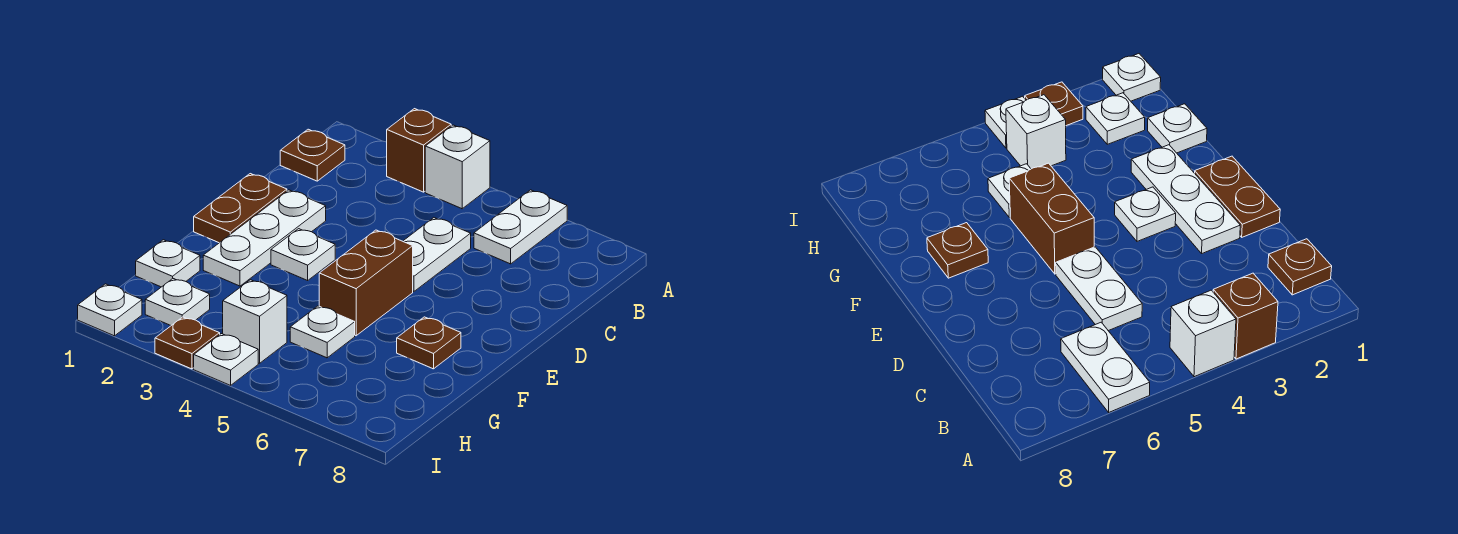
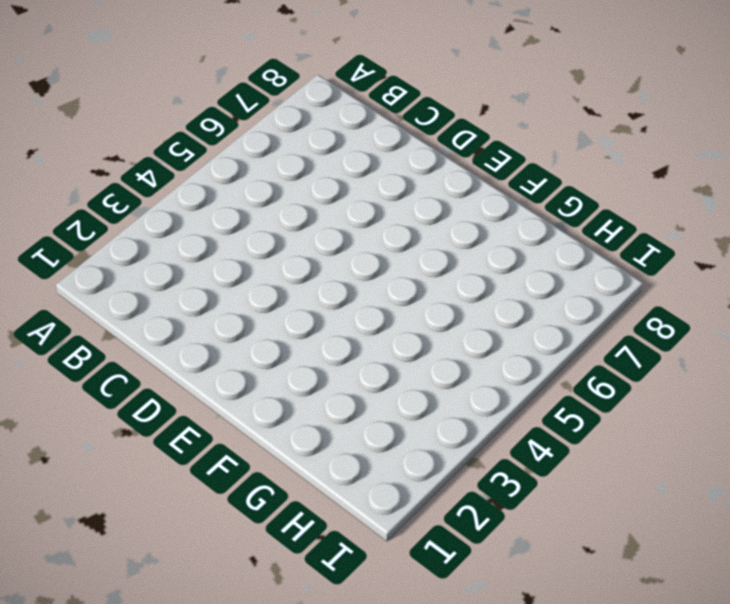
none -> brown 1x1 brick [387,109,451,192]
none -> white 1x1 brick [425,125,490,209]
none -> white 1x2 plate [474,190,567,264]

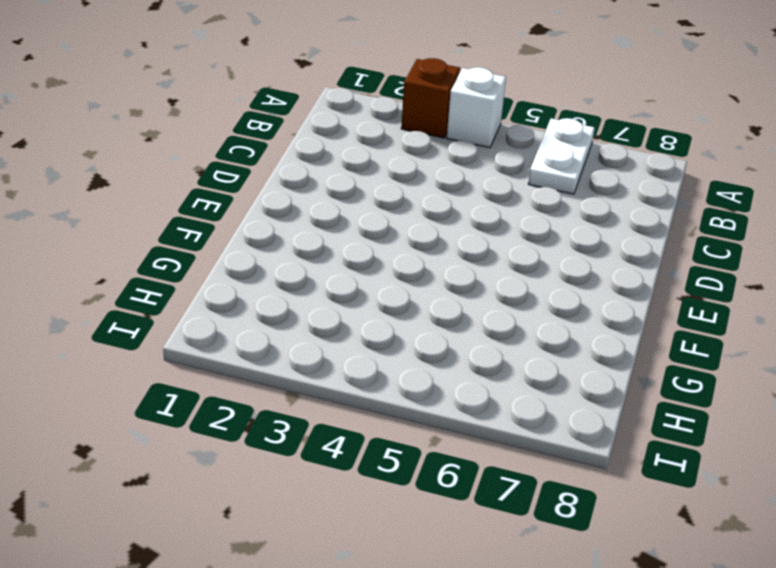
none -> brown 1x1 plate [280,129,345,181]
none -> white 1x2 plate [403,218,471,291]
none -> brown 1x2 plate [194,174,287,243]

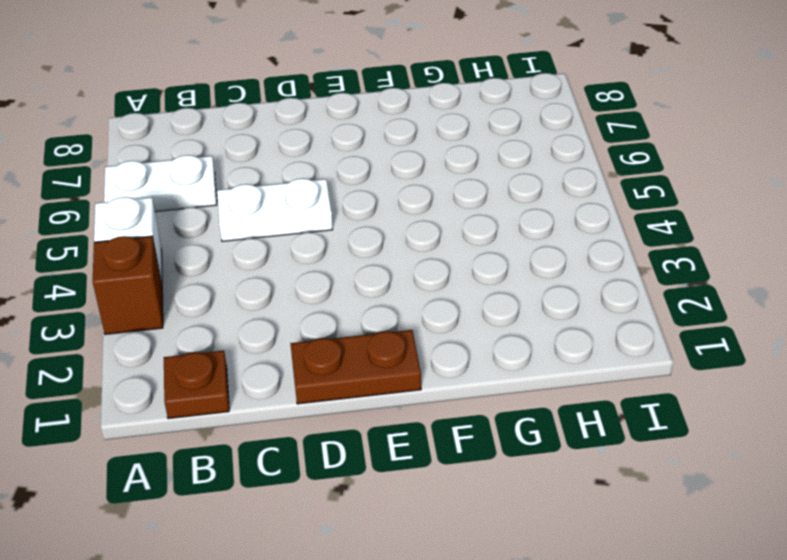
none -> white 1x3 plate [203,190,326,286]
none -> white 1x1 plate [271,229,335,280]
none -> brown 1x2 brick [319,230,413,336]

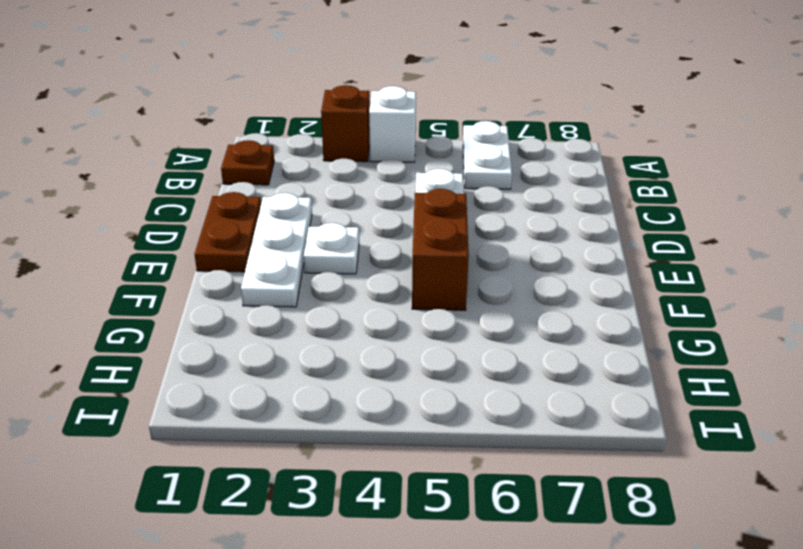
none -> brown 1x1 plate [397,317,461,369]
none -> white 1x1 plate [136,240,200,287]
none -> white 1x1 plate [290,306,355,358]

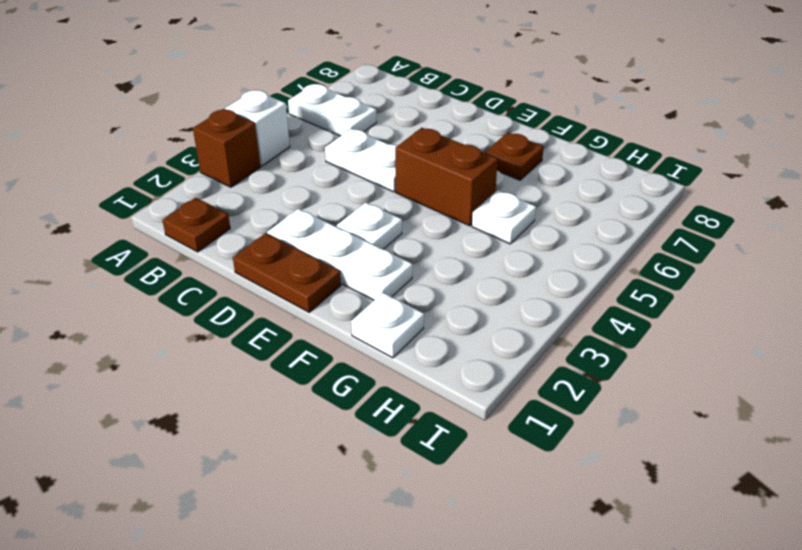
none -> white 1x1 plate [145,279,210,325]
none -> white 1x1 brick [223,280,287,363]
none -> white 1x1 plate [78,284,142,336]

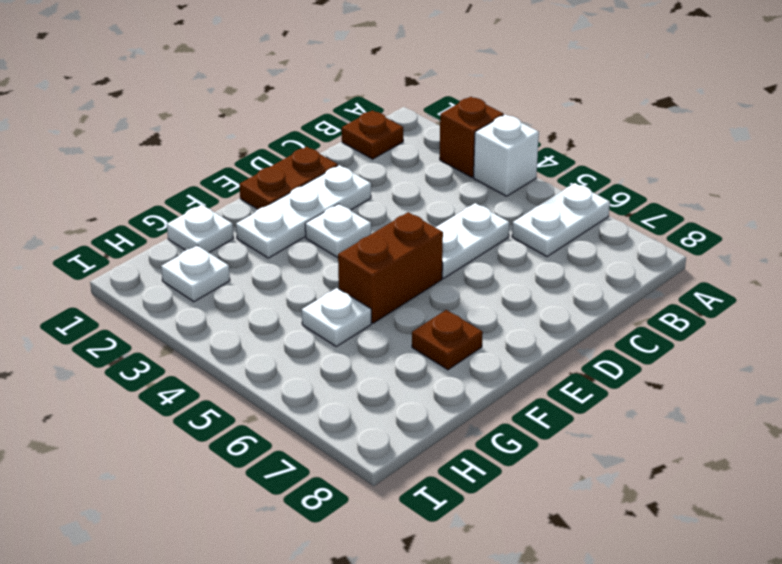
none -> white 1x1 brick [223,280,287,363]
none -> white 1x1 plate [78,284,142,336]
none -> brown 1x1 plate [155,317,220,369]

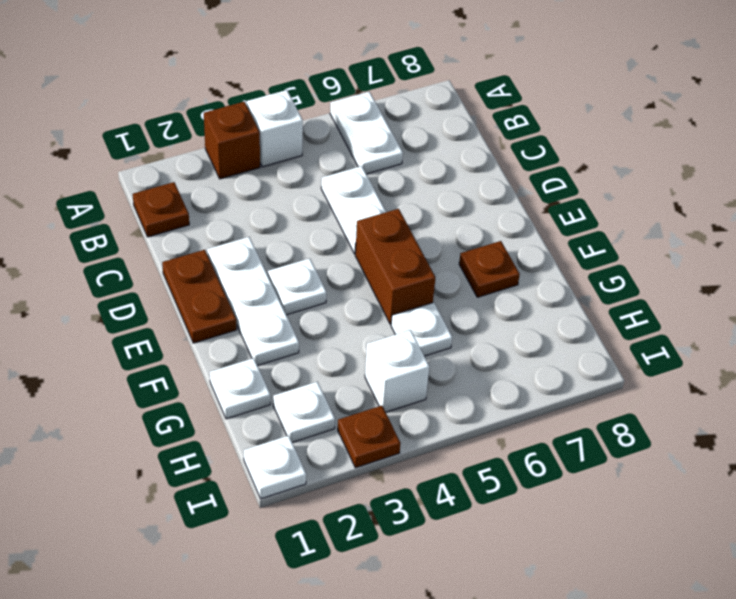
none -> white 1x1 plate [194,334,258,385]

